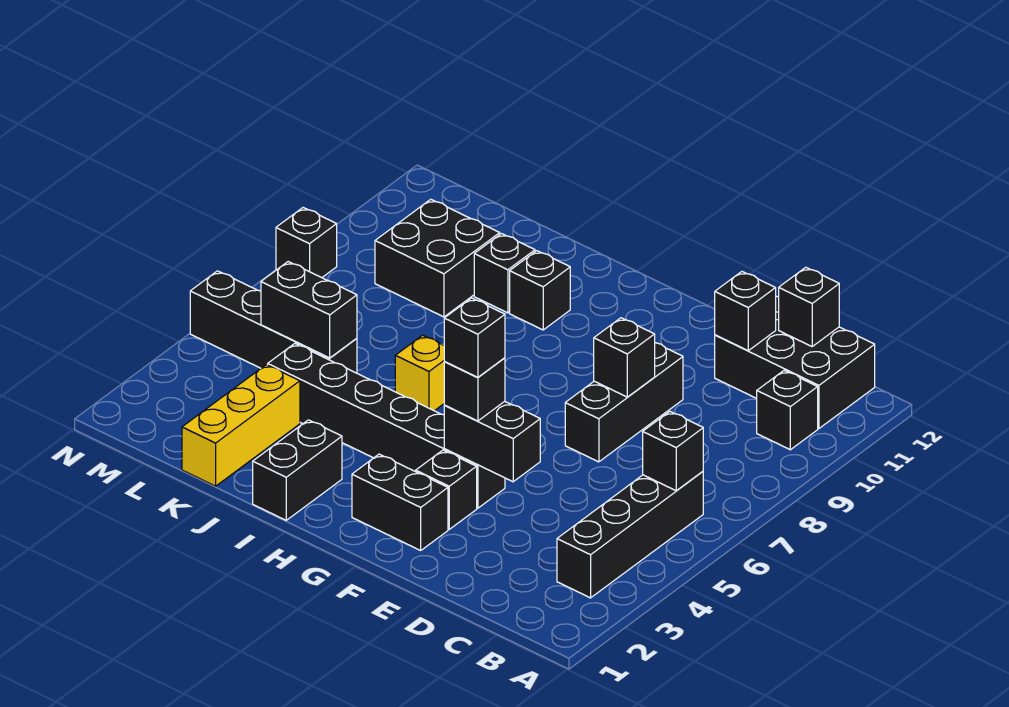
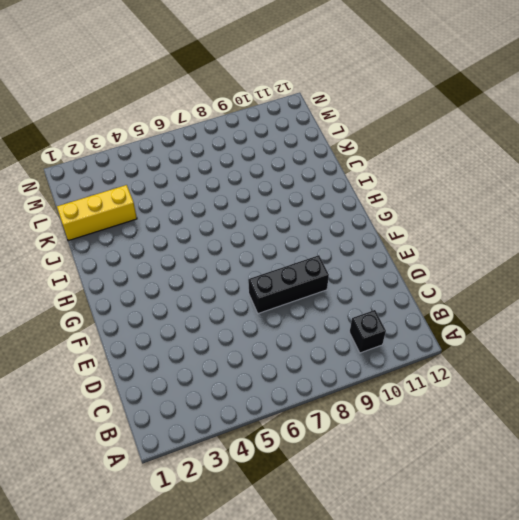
none -> black 1x4 brick [557,471,703,598]
none -> black 2x3 brick [715,296,875,428]
none -> black 1x2 brick [352,454,448,550]

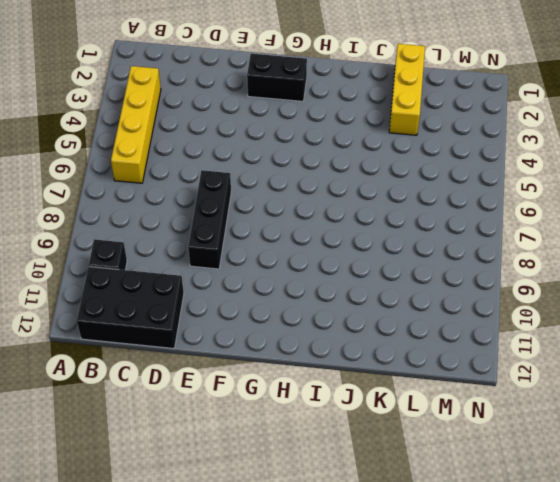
yellow 1x4 brick [111,66,161,183] -> black 1x4 brick [557,471,703,598]
none -> black 1x1 brick [416,450,477,529]
none -> black 1x6 brick [268,344,505,508]
none -> black 1x2 brick [253,420,342,520]

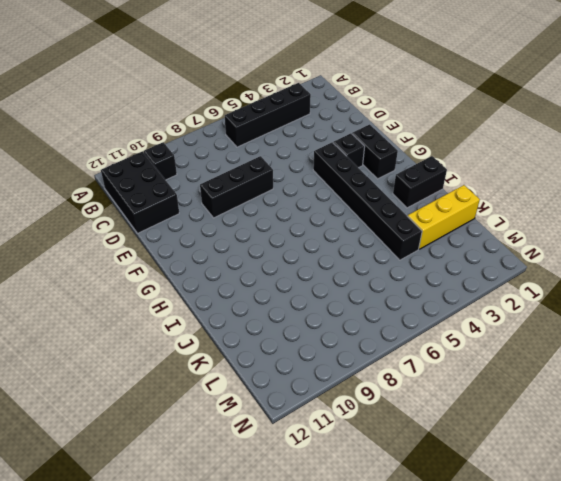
none -> yellow 1x1 brick [395,335,445,411]
none -> black 1x1 brick [510,251,570,330]
none -> black 1x1 brick [474,234,535,313]

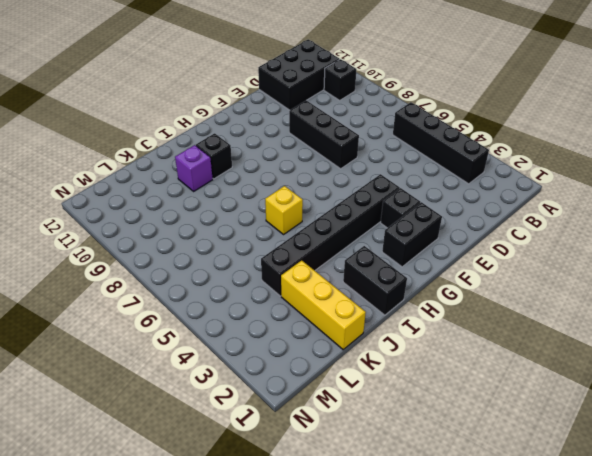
purple 1x1 brick [175,145,213,191] -> black 1x1 brick [474,234,535,313]
none -> black 1x4 brick [190,271,357,373]
none -> black 2x2 brick [375,199,500,317]
none -> black 1x1 brick [276,208,337,278]

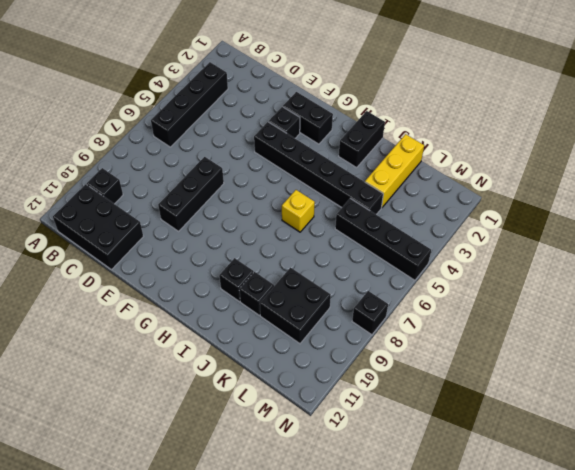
none -> black 1x1 brick [643,412,703,491]
none -> black 1x1 brick [779,267,839,346]
none -> black 1x1 brick [715,272,776,351]

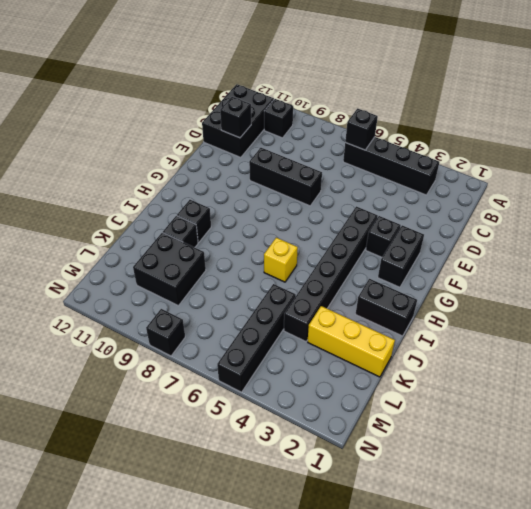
none -> black 1x1 brick [779,267,839,346]
none -> black 1x2 brick [444,401,540,482]
none -> black 1x1 brick [594,318,655,397]

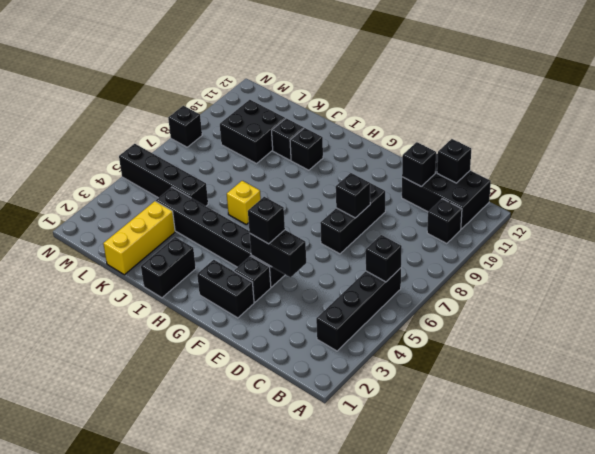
none -> black 1x2 brick [261,262,357,358]
none -> black 1x1 brick [444,298,505,378]

